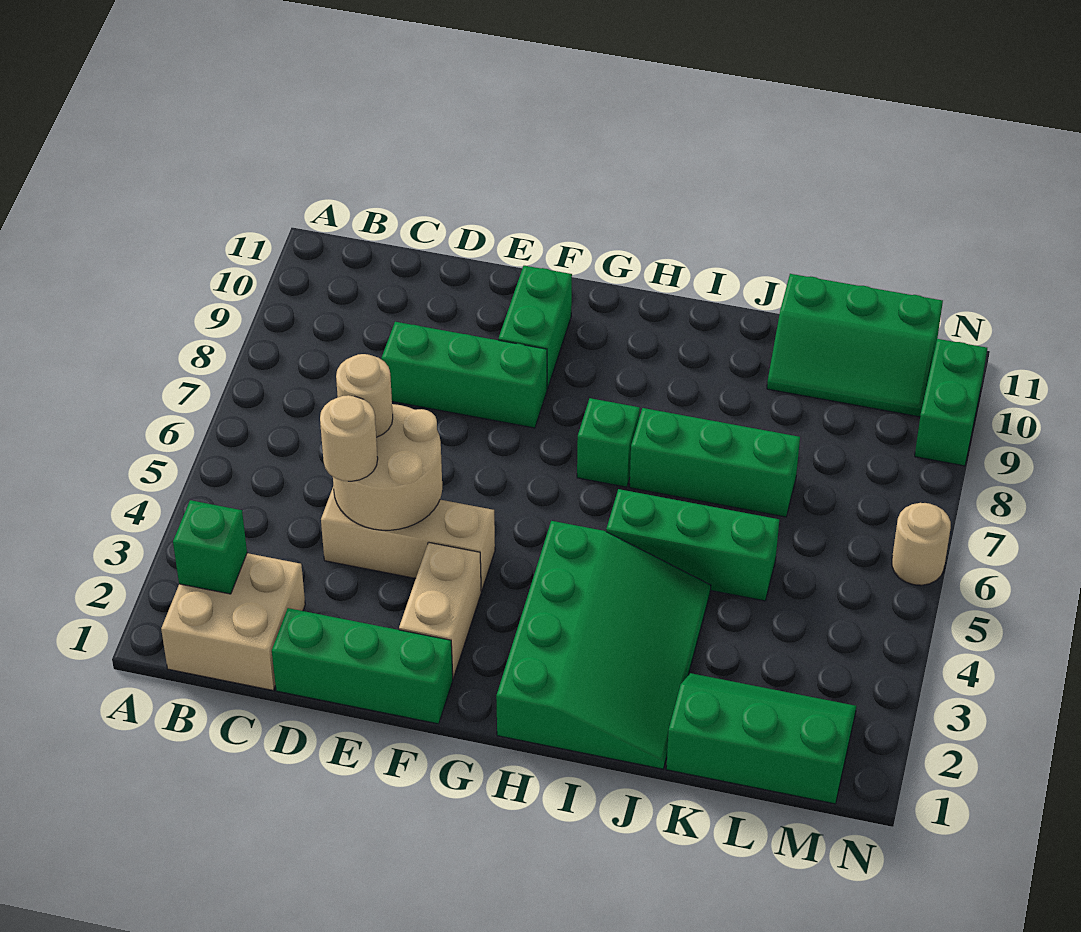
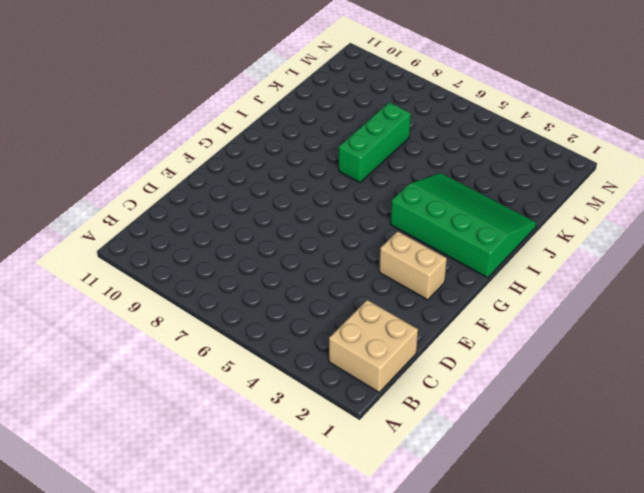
none -> green 1x3 brick [272,608,453,724]
none -> tan 1x3 brick [321,486,495,591]
none -> green 1x3 brick [381,322,547,428]

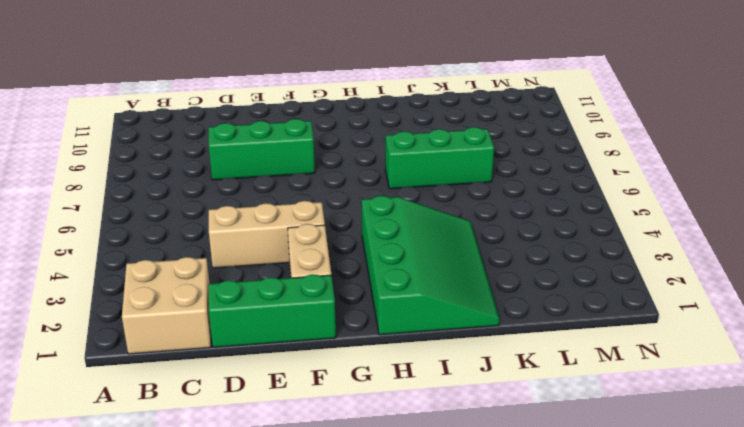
none -> green 1x2 brick [498,266,572,389]
none -> green 1x1 brick [577,398,640,487]
none -> green 1x3 brick [606,489,779,601]

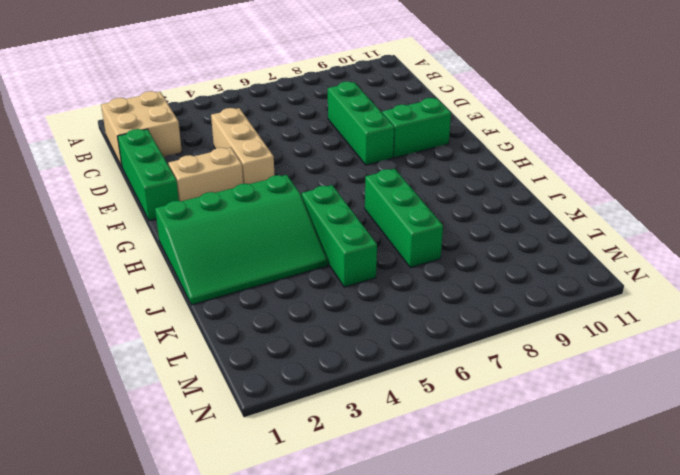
none -> green 1x1 brick [577,398,640,487]
none -> green 2x3 slope [666,673,856,804]
none -> green 2x3 slope [767,274,943,417]

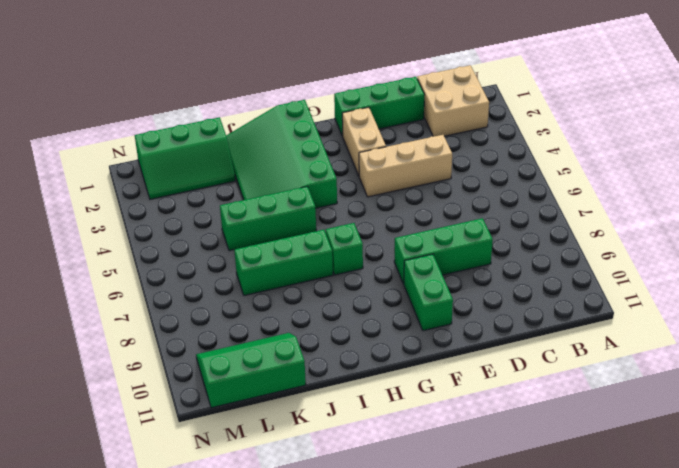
none -> tan 1x1 round brick [892,503,951,585]
none -> green 1x2 brick [915,339,987,466]
none -> green 1x1 brick [173,500,247,594]

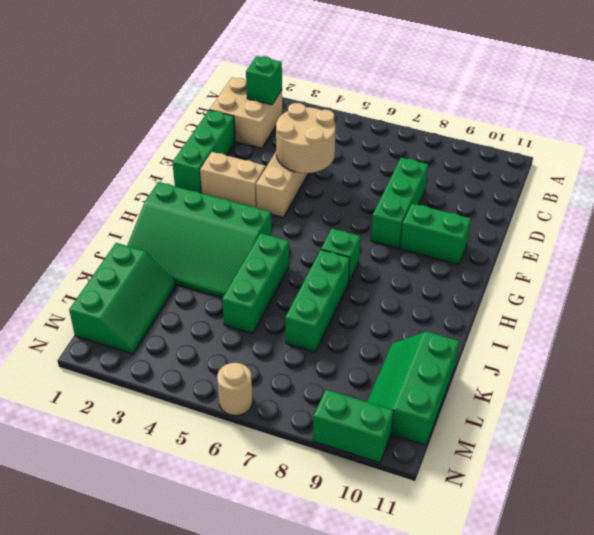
none -> tan 1x1 round brick [320,395,378,481]
none -> tan 1x1 round brick [336,354,393,437]

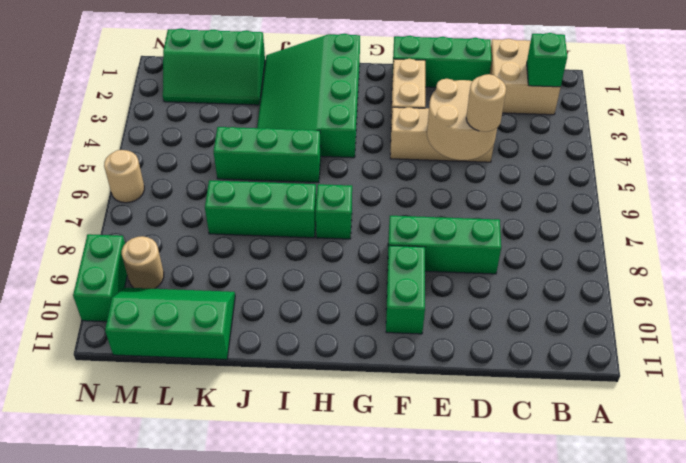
tan 1x1 round brick [122,236,164,289] -> tan 1x1 round brick moved to [320,395,378,481]

